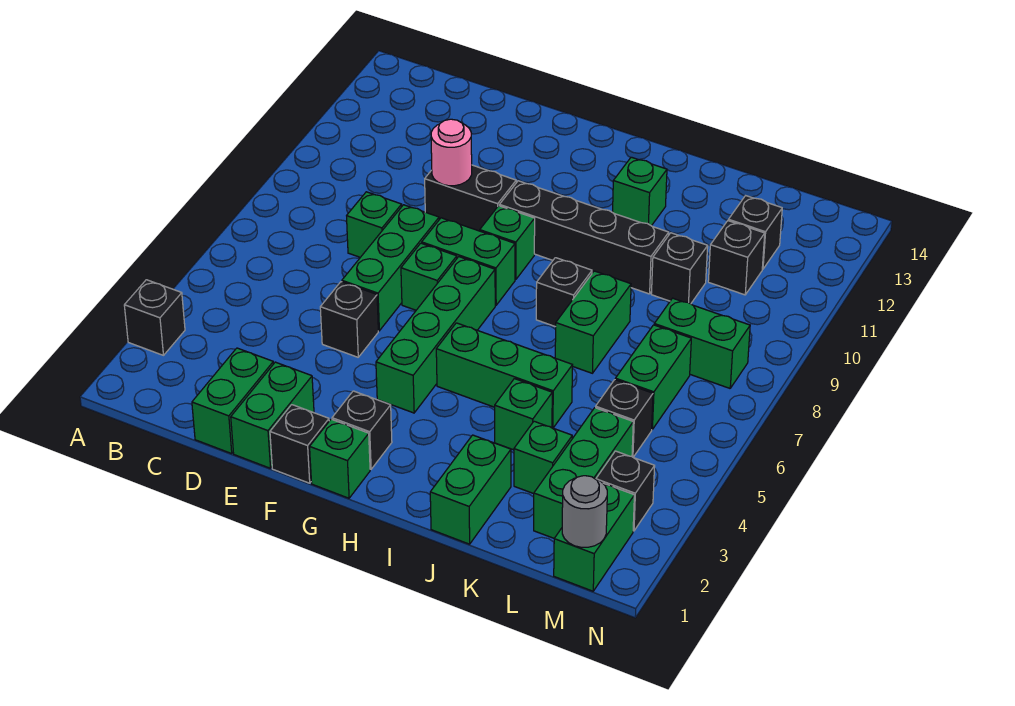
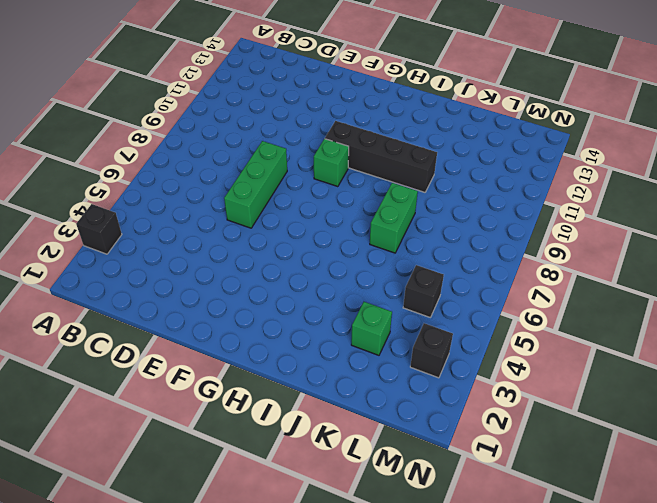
none -> green 1x2 brick [192,348,273,454]
none -> green 1x1 brick [347,192,402,257]
none -> green 1x2 brick [231,362,314,468]
none -> black 1x1 brick [320,282,378,357]

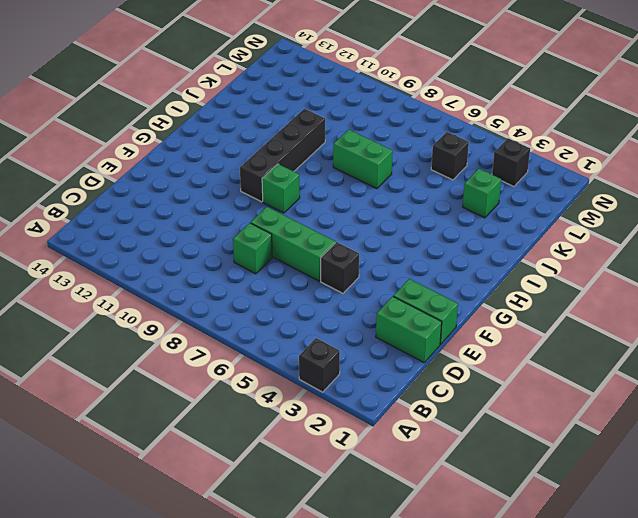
none -> black 1x2 brick [425,165,516,231]
none -> black 1x1 brick [270,405,329,483]
none -> green 1x1 brick [401,243,457,310]
none -> green 1x2 brick [422,218,515,305]

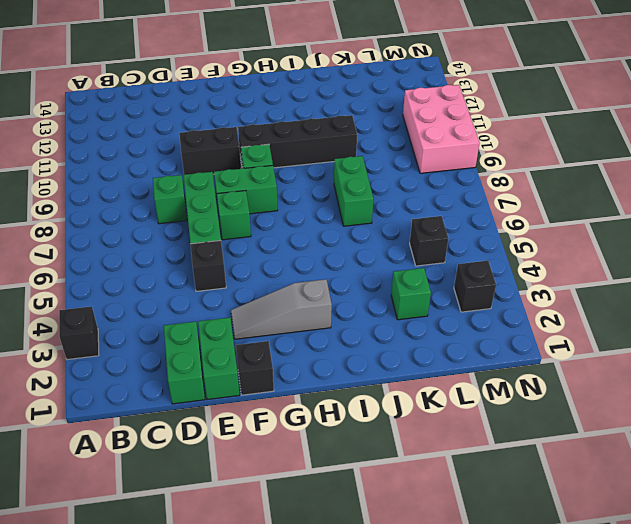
grey 1x3 slope [231,279,332,339] -> none
pink 2x3 brick [403,85,480,173] -> none
none -> green 1x1 brick [310,419,370,498]
none -> black 1x1 brick [332,391,392,469]
none -> green 1x4 brick [376,257,495,413]
none -> green 1x3 brick [436,323,573,428]

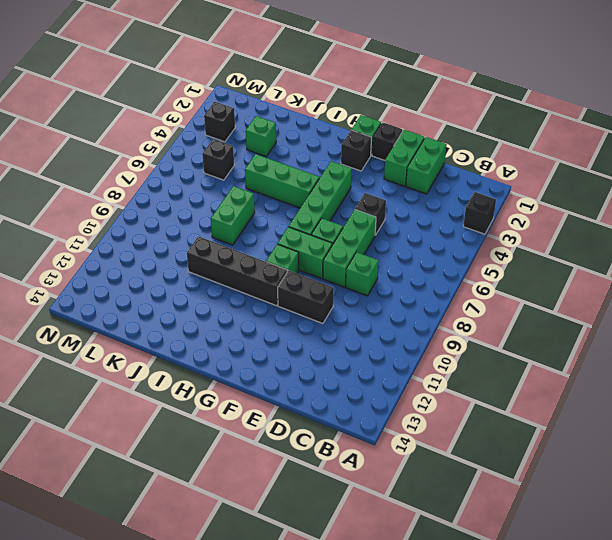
none -> black 1x1 brick [536,258,592,327]
none -> green 1x1 brick [613,157,667,226]
none -> green 1x2 brick [430,435,511,544]
none -> green 1x1 brick [495,379,552,450]

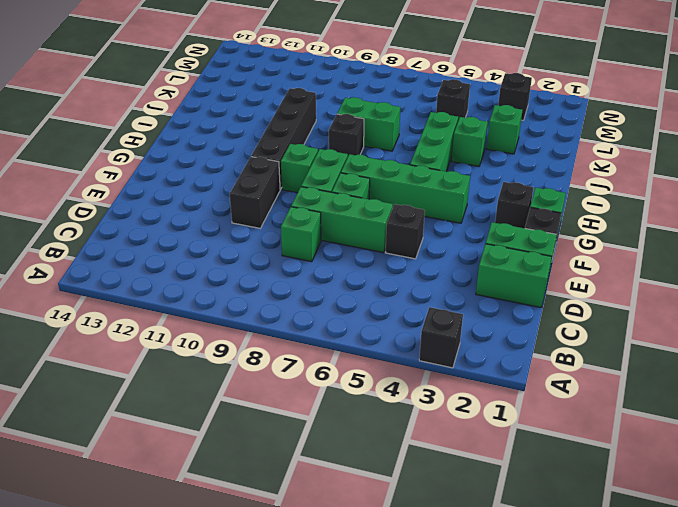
none -> green 1x1 brick [613,157,667,226]
none -> green 1x2 brick [430,435,511,544]
none -> black 1x1 brick [651,233,708,304]
none -> green 1x3 brick [534,408,633,538]

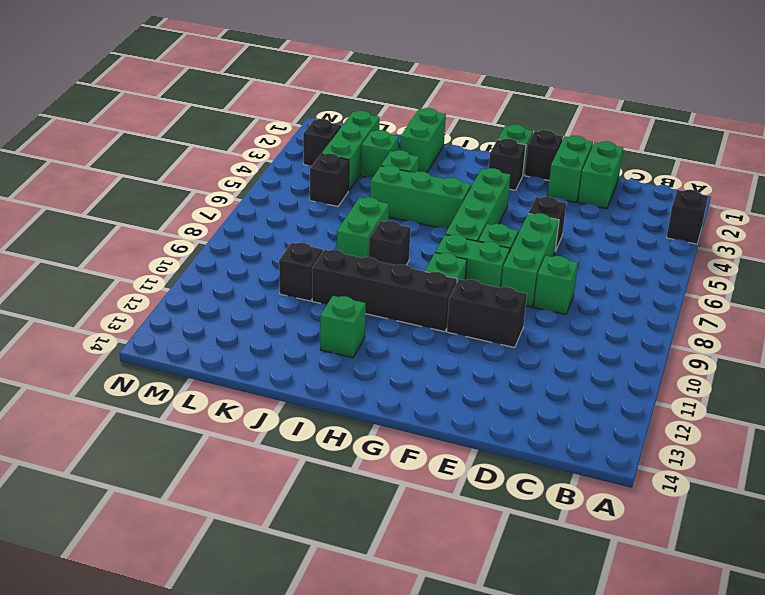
none -> green 1x2 brick [615,325,691,429]
none -> green 1x2 brick [654,298,750,388]
none -> black 1x1 brick [708,221,765,295]
none -> black 1x1 brick [728,196,782,269]

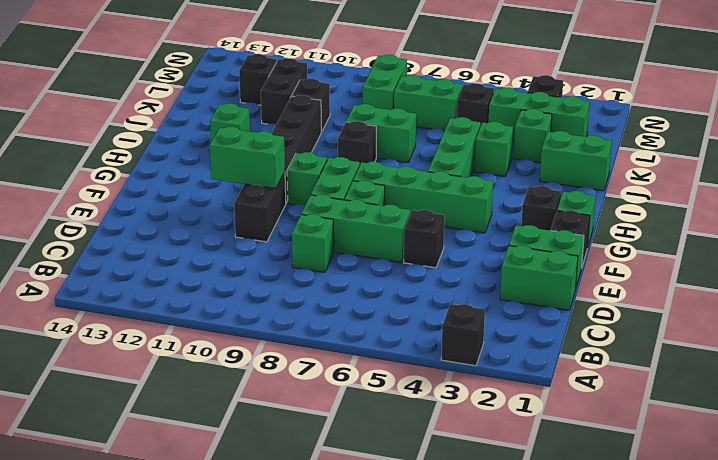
green 1x2 brick [210,127,285,189] -> green 1x2 brick moved to [554,483,634,591]
black 1x2 brick [261,58,307,124] -> black 1x1 brick [708,221,765,295]
none -> pink 1x1 round brick [431,119,472,186]
none -> grey 1x1 round brick [562,476,607,547]

